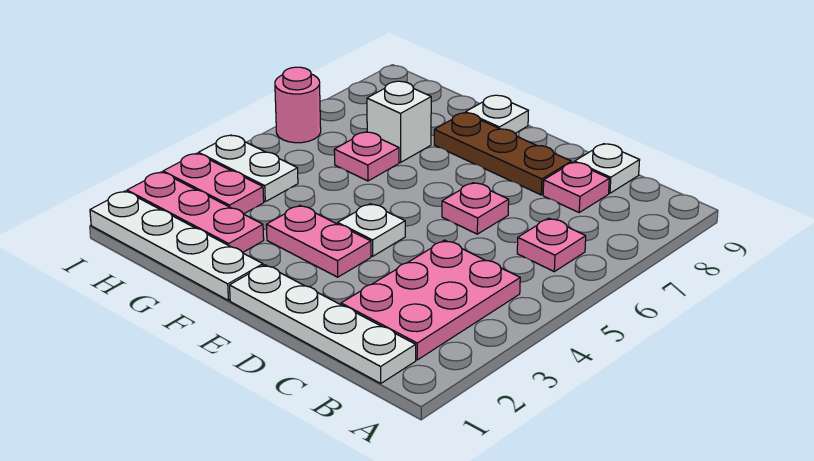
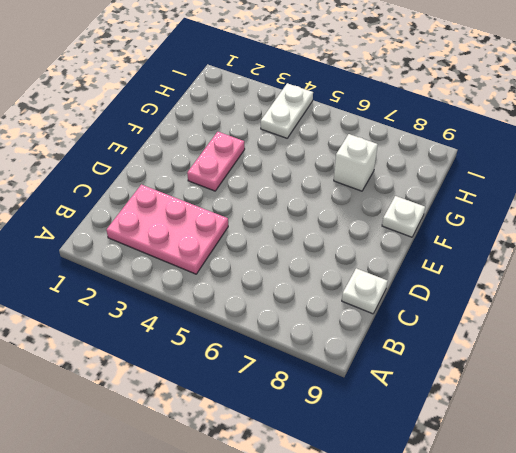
none -> white 1x4 plate [230,265,416,383]
none -> pink 1x1 plate [517,218,586,272]
none -> pink 1x1 plate [543,162,609,212]

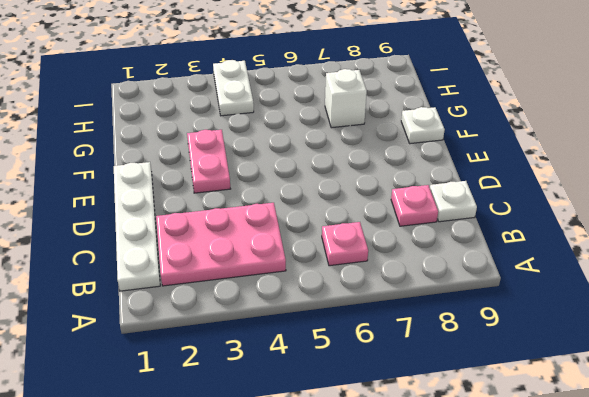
none -> pink 1x1 plate [442,183,509,234]
none -> brown 1x3 plate [434,113,571,195]
none -> white 1x1 plate [338,204,405,256]

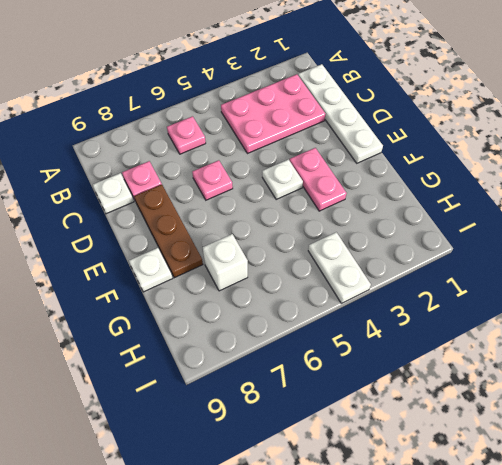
none -> white 1x4 plate [90,191,263,301]
none -> pink 1x3 plate [127,172,264,252]
none -> pink 1x1 plate [334,132,399,181]

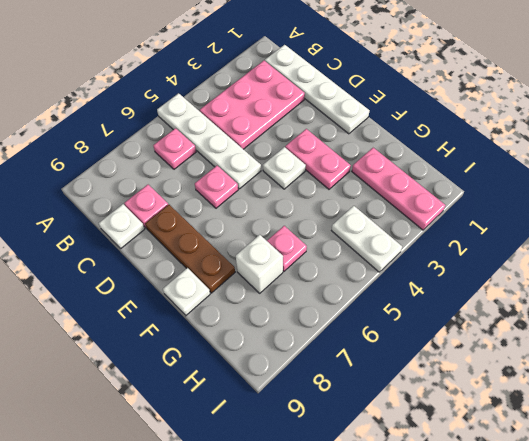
white 1x4 plate [157,93,261,189] -> white 1x4 plate moved to [90,191,263,301]
none -> pink 1x2 plate [163,153,264,214]
none -> pink 1x1 round brick [275,67,321,143]

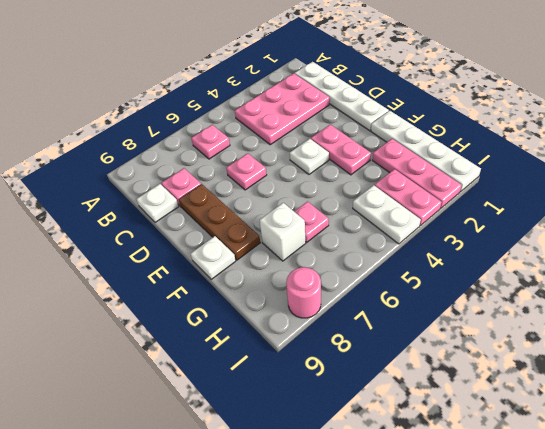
pink 1x1 round brick [286,267,321,318] -> pink 1x1 round brick moved to [275,67,321,143]

